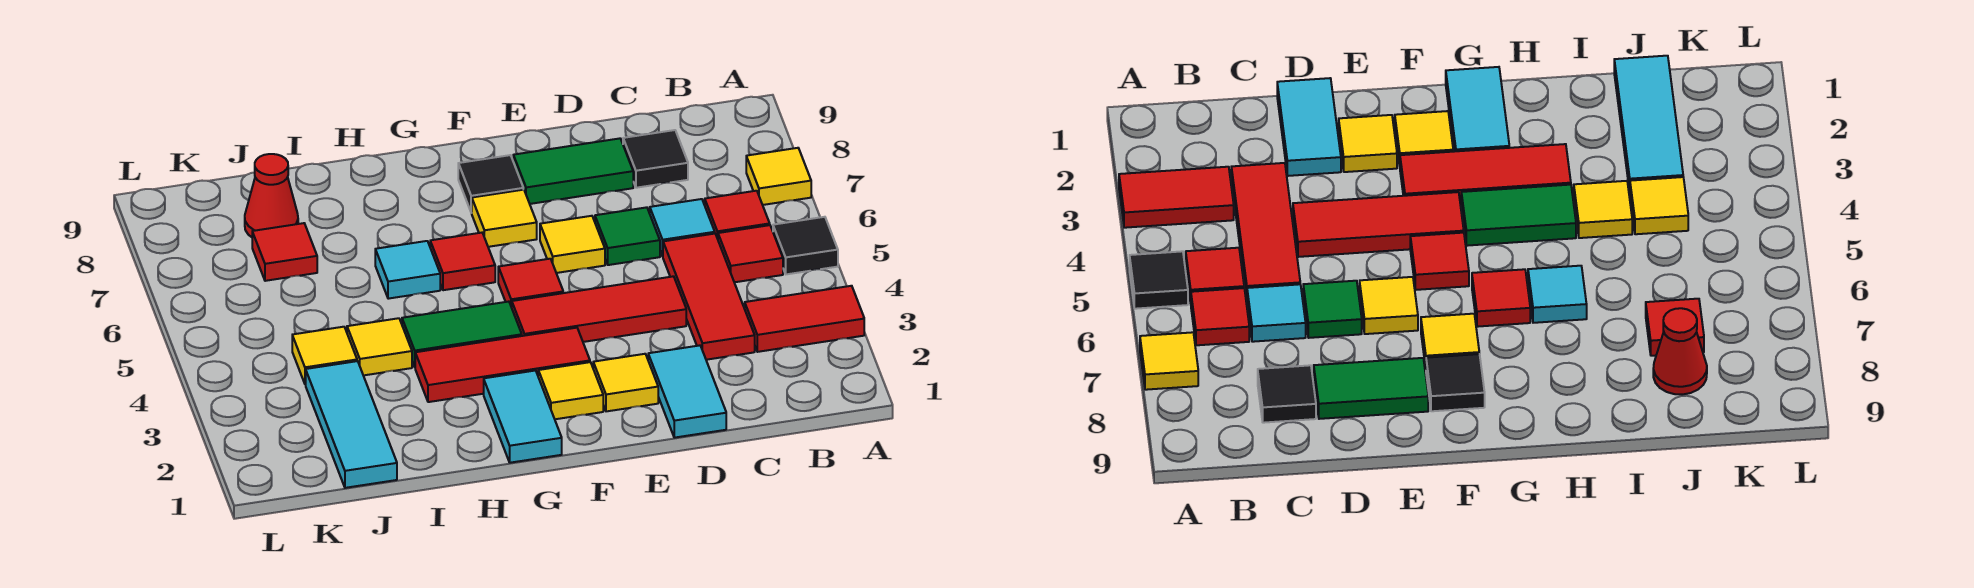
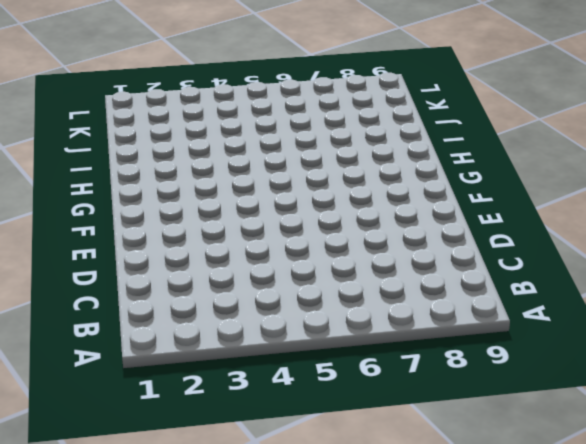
none -> red 1x2 tile [745,286,864,352]
none -> black 1x1 tile [773,217,838,274]
none -> yellow 1x1 tile [746,148,811,205]

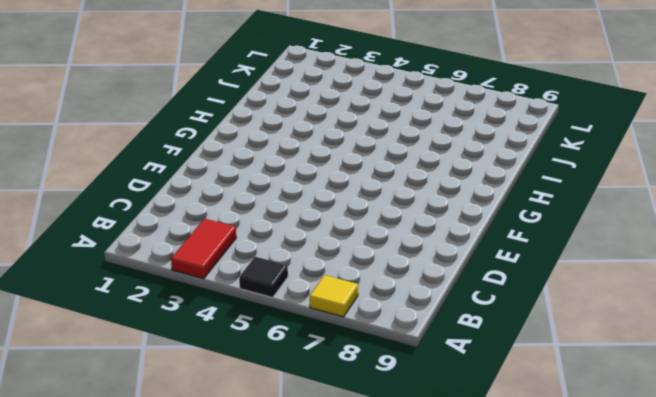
none -> red 1x1 tile [718,225,783,282]
none -> red 1x1 tile [705,191,770,239]
none -> red 1x3 tile [663,234,755,360]

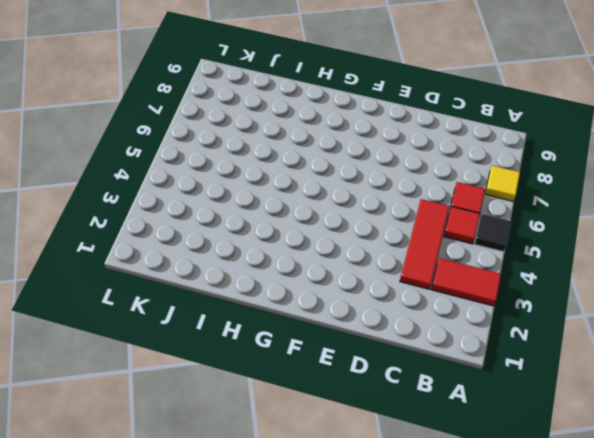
none -> cyan 1x1 tile [650,199,715,256]
none -> black 1x1 tile [623,130,688,188]
none -> cyan 1x2 tile [648,345,726,438]

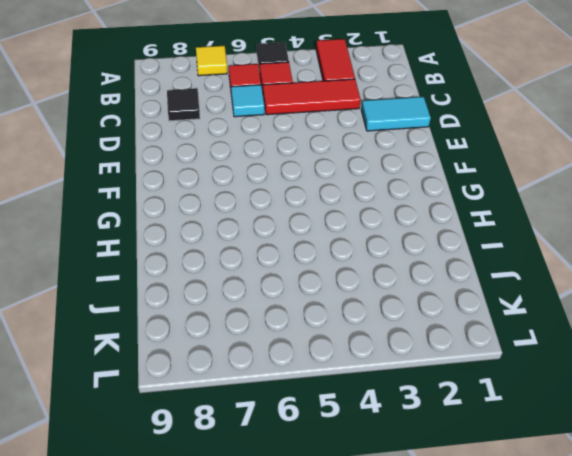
none -> red 1x3 tile [512,276,686,342]
none -> green 1x1 tile [595,207,660,265]
none -> green 1x2 tile [513,138,633,204]

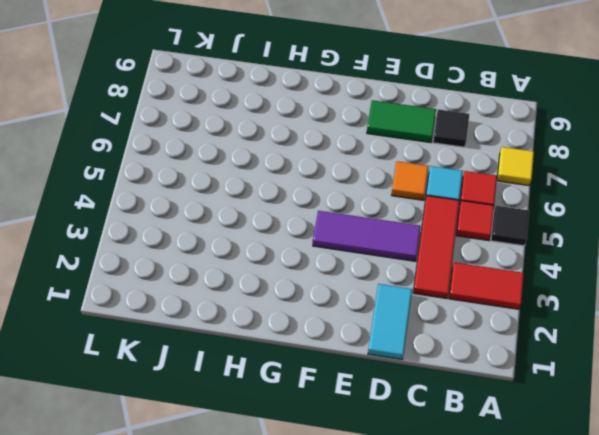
purple 1x3 tile [313,211,421,261] -> red 1x3 tile [512,276,686,342]
orange 1x1 tile [391,161,429,200] -> green 1x1 tile [595,207,660,265]
none -> yellow 1x1 tile [593,354,658,411]
none -> yellow 1x1 tile [540,216,605,273]
none -> yellow 1x1 tile [538,362,603,419]

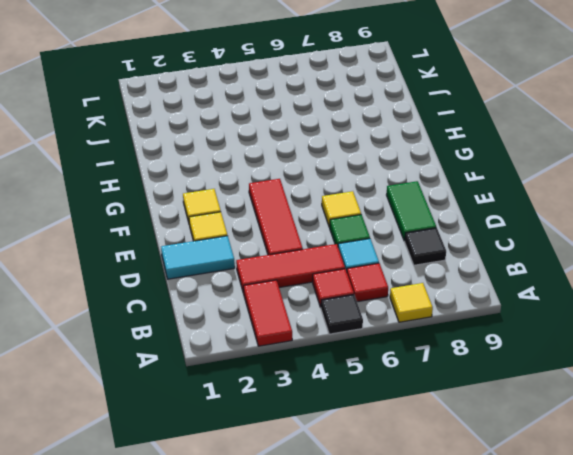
none -> red 1x3 tile [415,328,590,402]
none -> red 1x1 tile [498,259,563,307]
none -> yellow 1x1 tile [472,190,537,247]

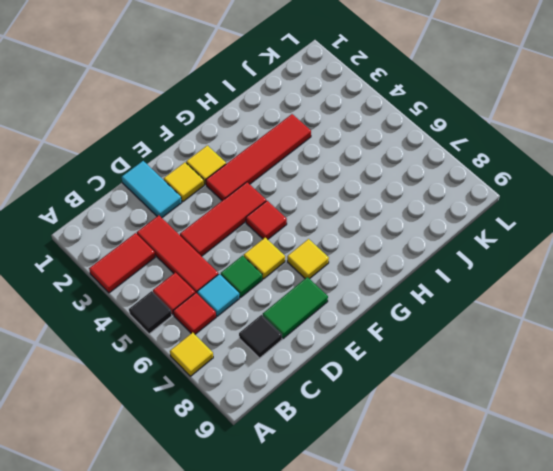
red 1x4 tile [206,114,311,201] -> red 1x3 tile [415,328,590,402]
none -> black 1x1 tile [458,155,523,213]
none -> cyan 1x2 tile [484,371,562,463]
none -> green 1x2 tile [402,302,522,367]

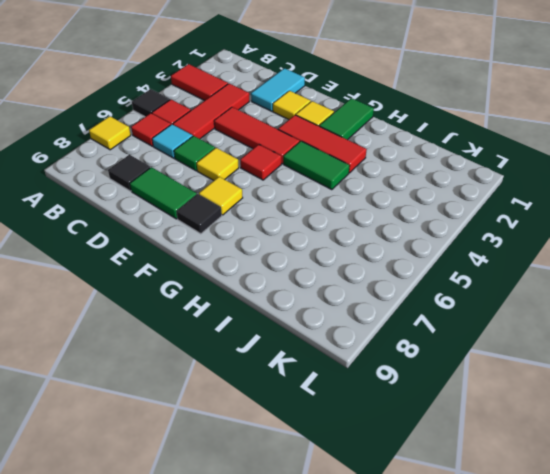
green 1x2 tile [319,98,374,140] -> cyan 1x2 tile [484,371,562,463]
none -> red 1x1 tile [430,233,495,290]
none -> cyan 1x1 tile [375,241,440,299]
none -> yellow 1x1 tile [347,318,412,375]

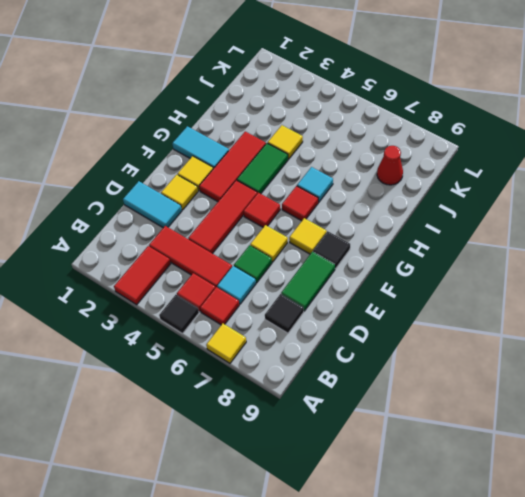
none -> cyan 1x3 tile [306,361,397,488]
none -> yellow 1x1 tile [292,327,357,384]
none -> red 1x1 tile [252,223,317,281]

